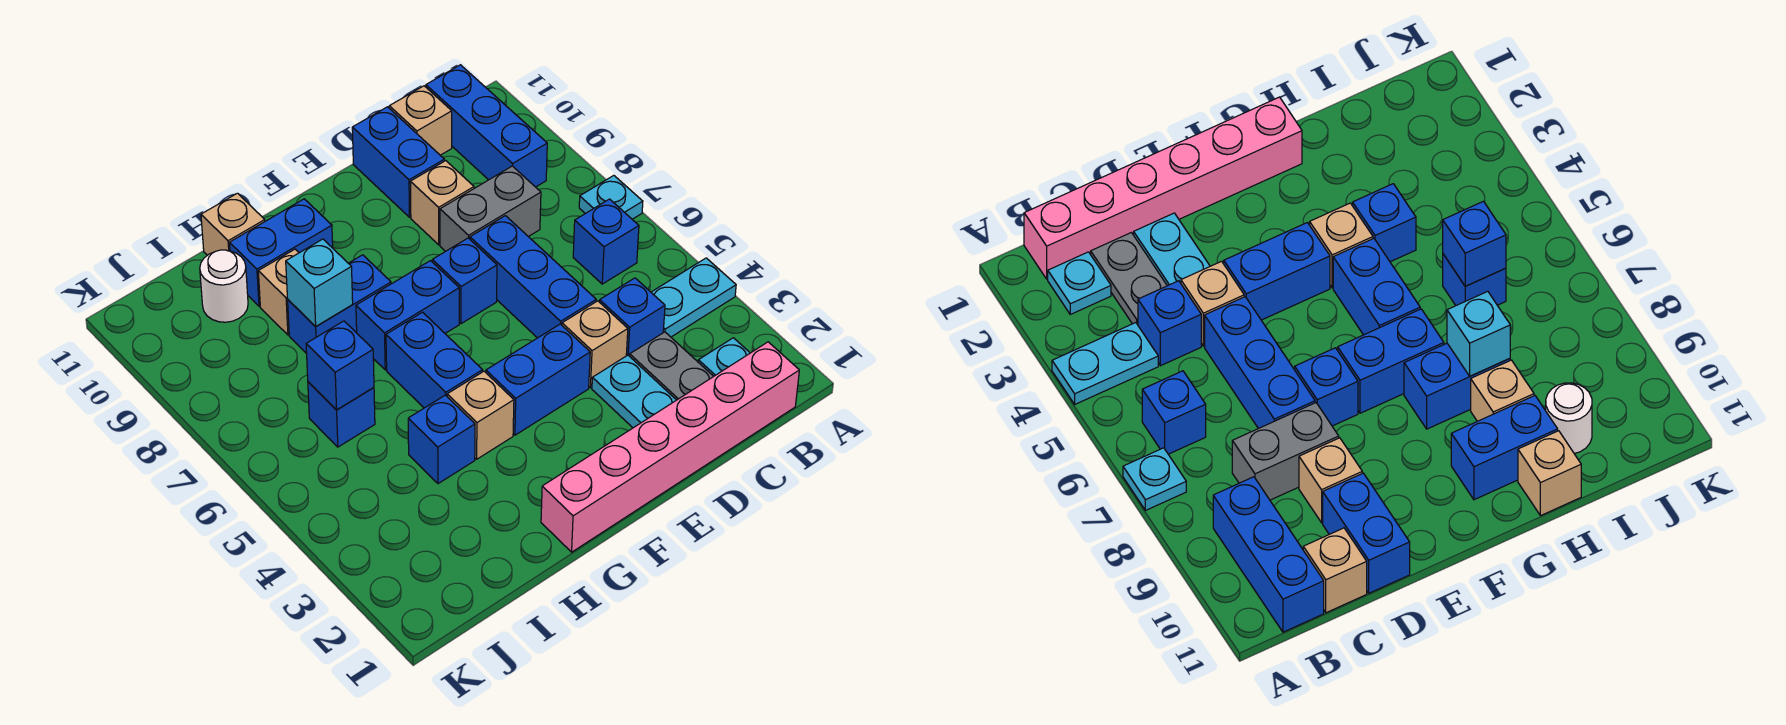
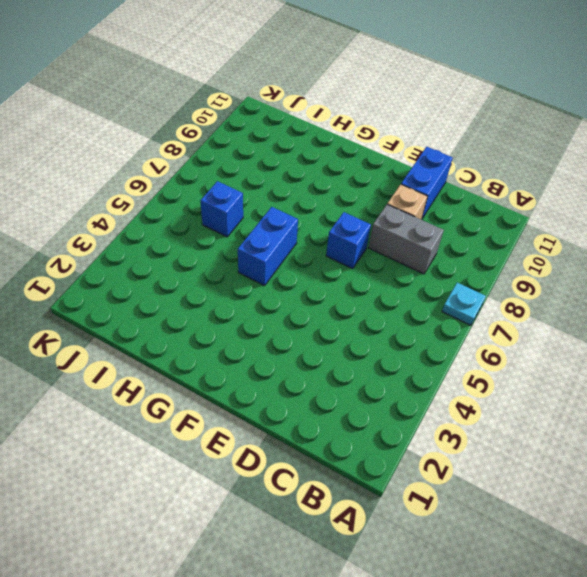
none -> cyan 1x2 plate [651,258,736,337]
none -> pink 1x6 brick [541,342,799,552]
none -> cyan 1x1 plate [698,338,750,376]

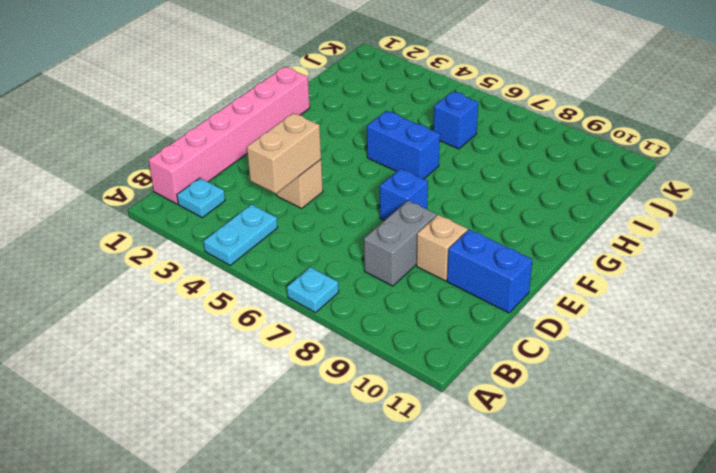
tan 1x2 brick [247,113,321,194] -> none
none -> blue 1x1 brick [573,199,639,284]
none -> blue 1x3 brick [426,65,547,187]
none -> grey 1x2 plate [630,332,714,400]

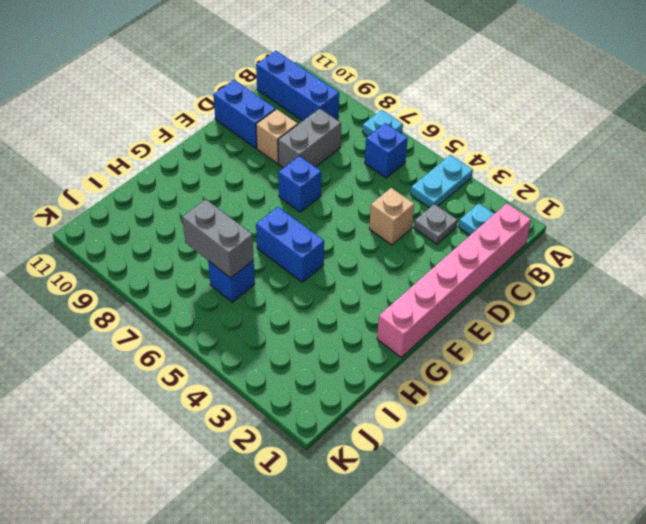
grey 1x1 plate [414,204,457,244] -> grey 1x2 plate [630,332,714,400]
grey 1x2 brick [182,199,254,278] -> blue 1x1 brick [306,321,374,410]
none -> blue 1x1 brick [600,278,665,356]
none -> tan 1x1 brick [389,86,452,155]
none -> cyan 1x2 plate [592,355,676,428]

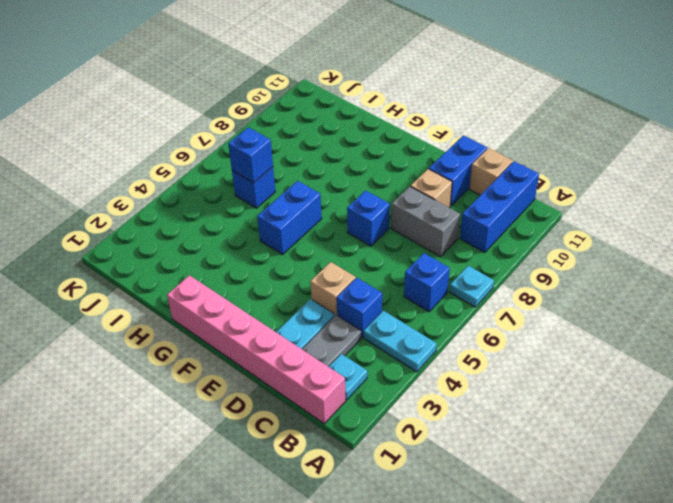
none -> blue 1x3 brick [470,216,596,338]
none -> blue 1x2 brick [486,324,590,435]
none -> blue 1x2 brick [356,261,459,370]

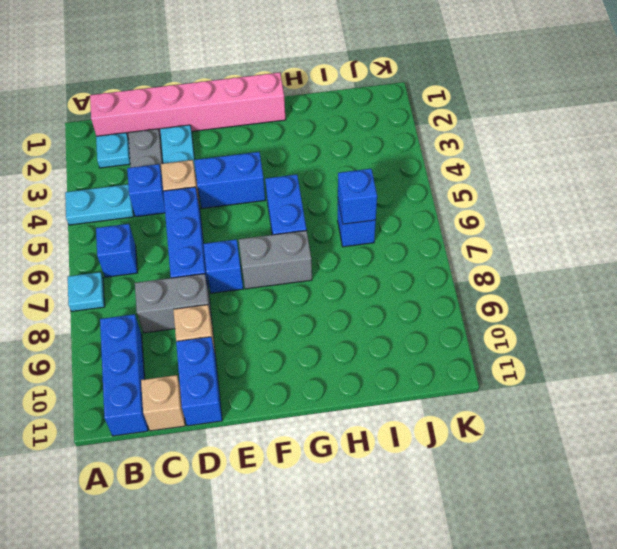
grey 1x2 brick [239,230,312,289] -> blue 1x2 brick [356,261,459,370]
none -> tan 1x1 brick [447,371,514,459]
none -> blue 1x2 brick [288,255,391,354]
none -> blue 1x2 brick [230,199,333,306]

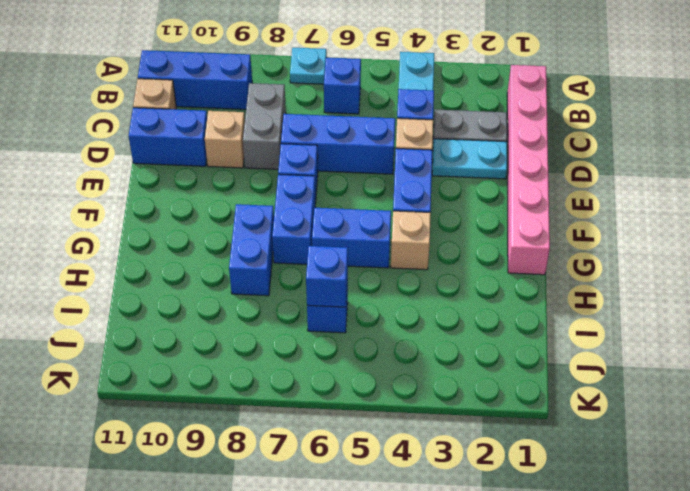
none -> cyan 1x1 plate [698,338,750,376]
none -> blue 1x2 brick [230,199,333,306]
none -> blue 1x1 brick [408,395,475,484]

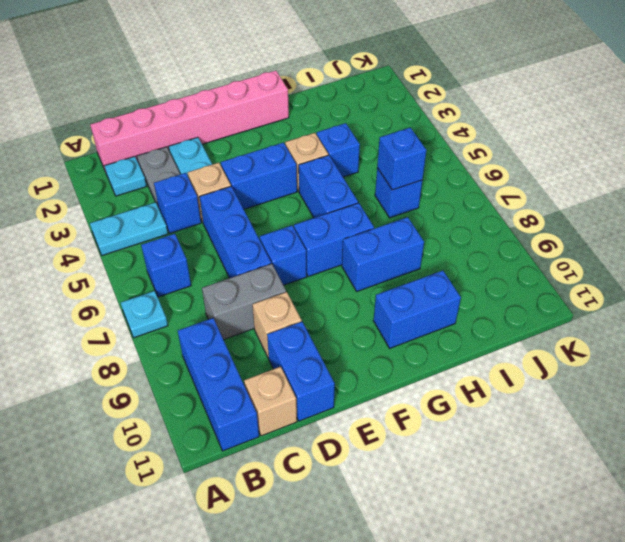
none -> tan 1x1 brick [258,249,299,335]
none -> tan 1x1 brick [201,193,265,255]
none -> white 1x1 round brick [200,250,248,322]

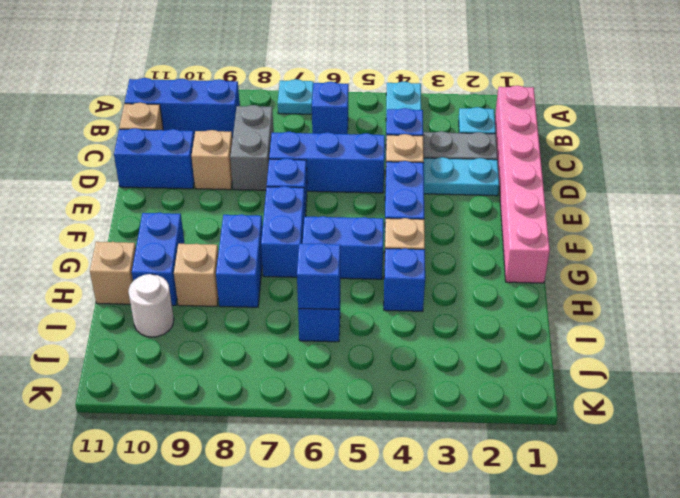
none -> cyan 1x1 brick [286,239,353,326]

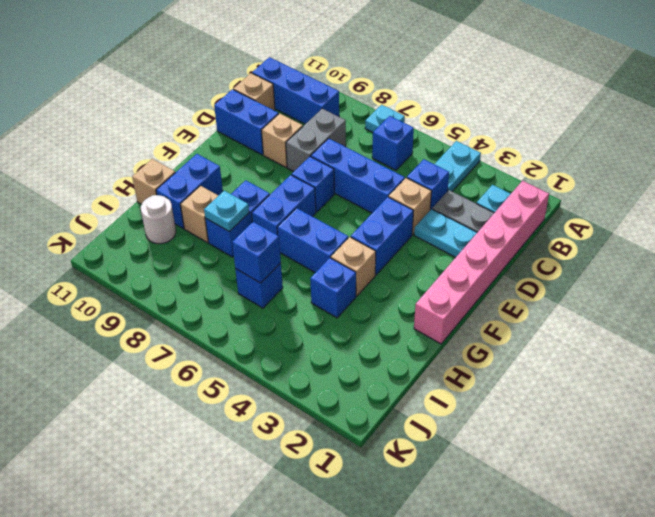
cyan 1x1 plate [204,191,249,232] -> cyan 1x1 brick [286,239,353,326]

